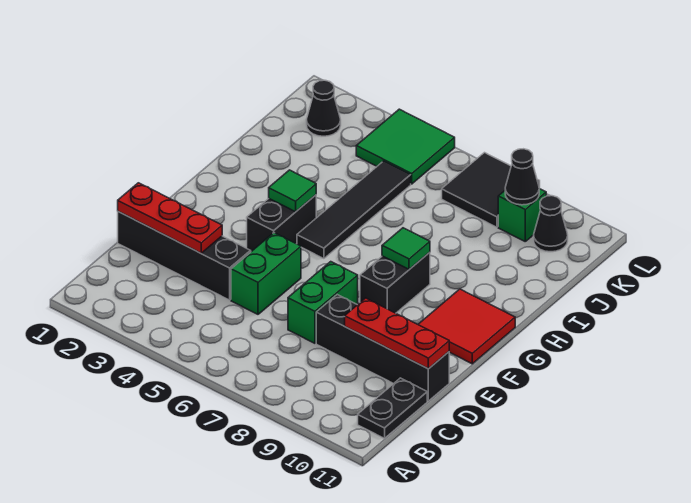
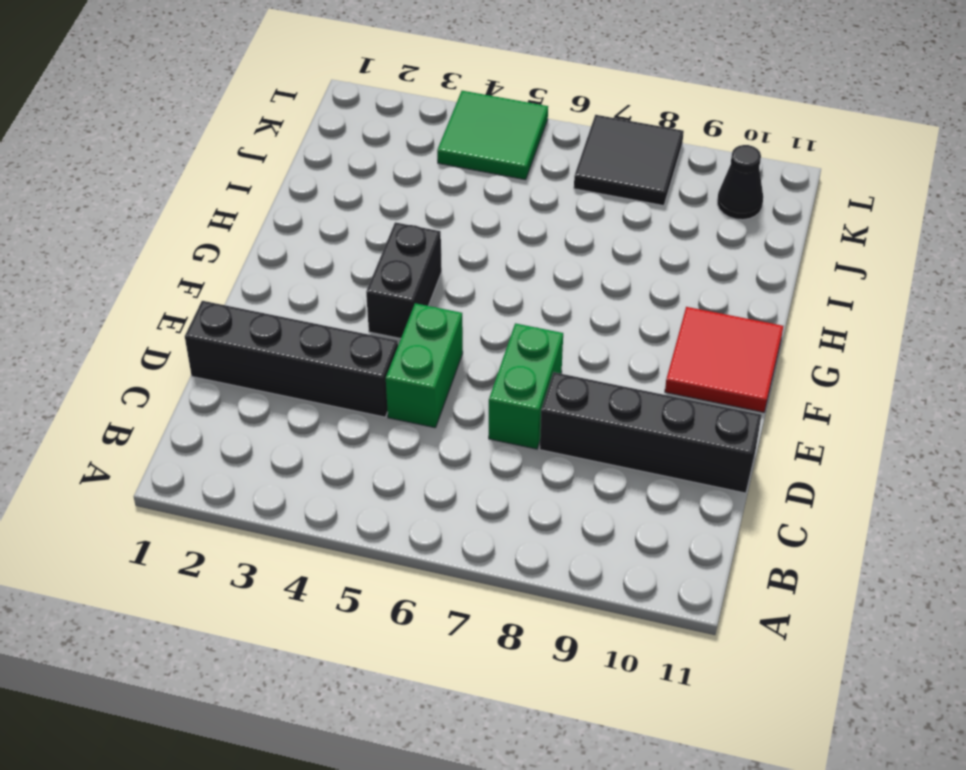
none -> black 1x2 plate [358,378,427,438]
none -> black 1x2 brick [360,252,430,313]
none -> black 1x4 tile [297,161,411,259]

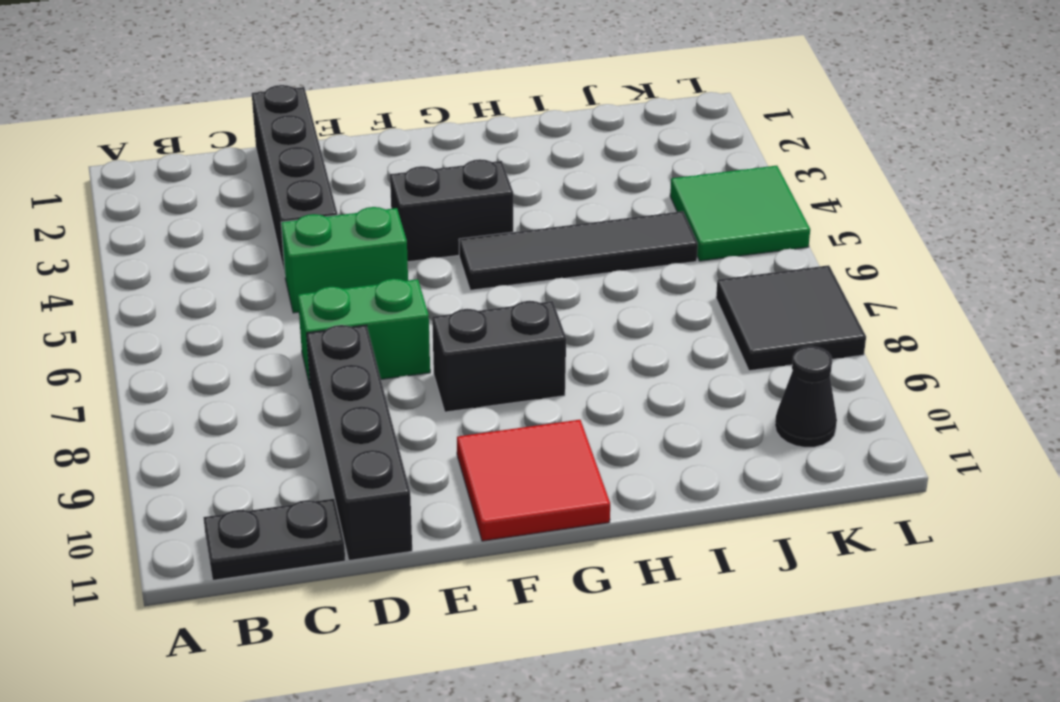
none -> black 1x1 cone [306,80,341,136]
none -> green 1x1 brick [498,189,546,241]
none -> red 1x3 plate [118,183,222,253]

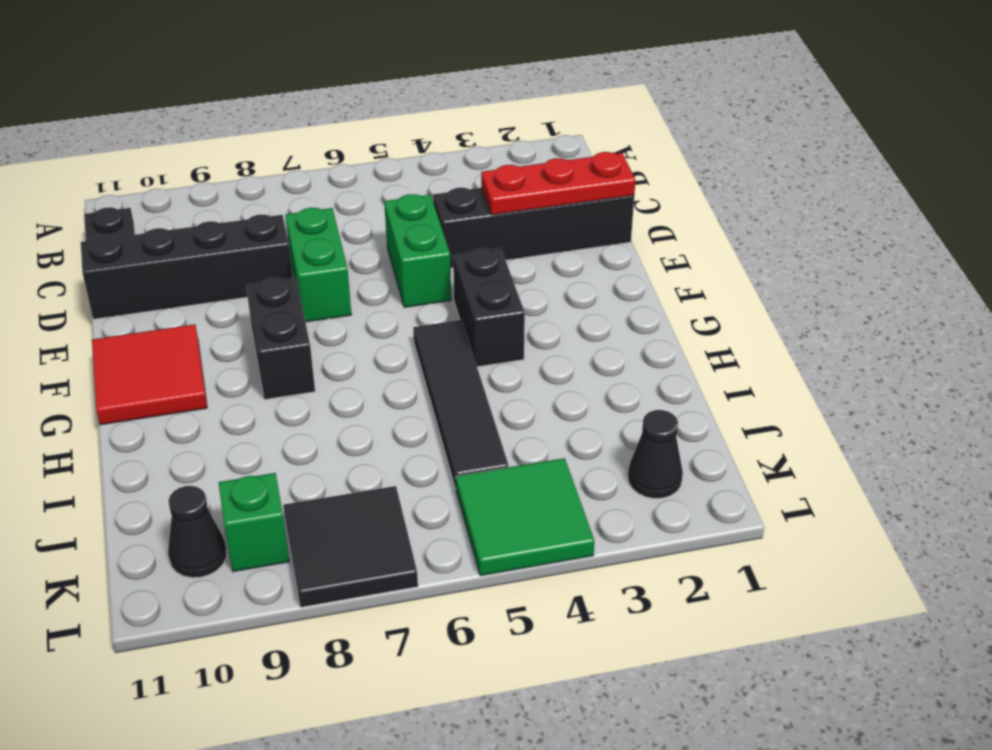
none -> red 1x3 plate [345,298,449,369]
none -> green 1x1 tile [269,170,316,212]
none -> green 1x1 tile [382,228,430,269]

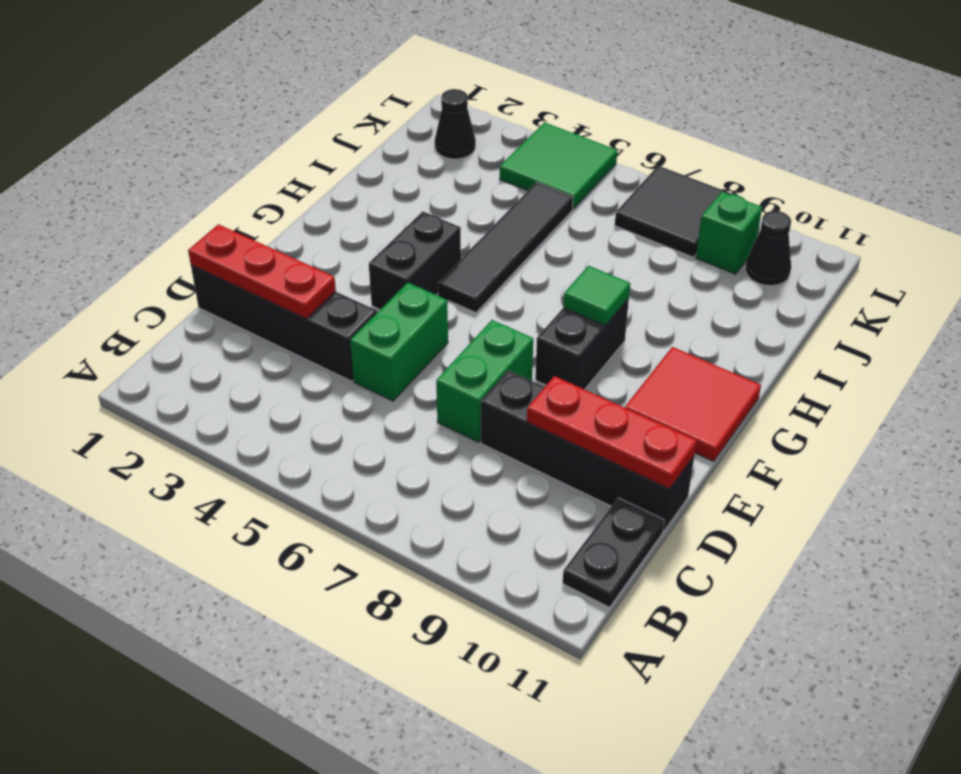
none -> green 1x1 tile [269,170,316,212]
none -> black 1x1 cone [505,149,540,205]

